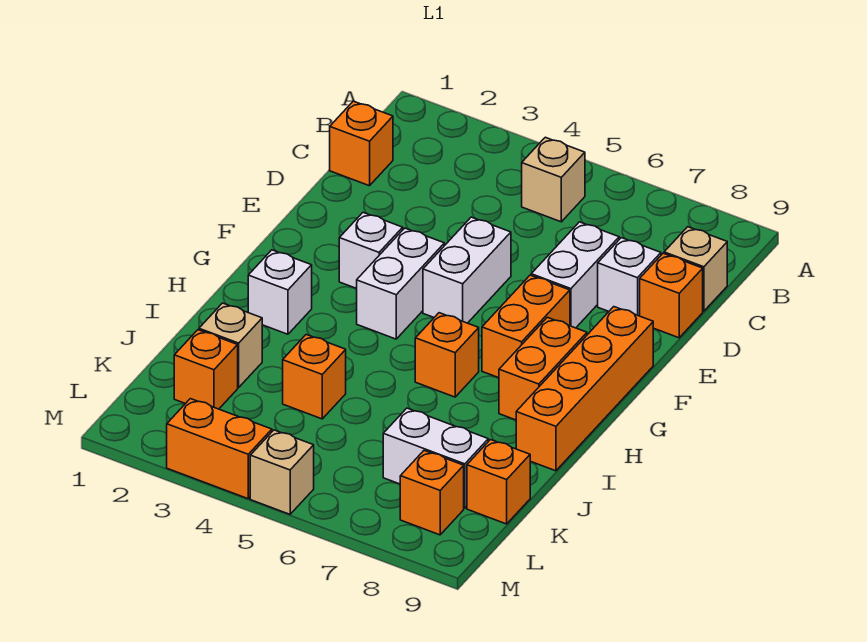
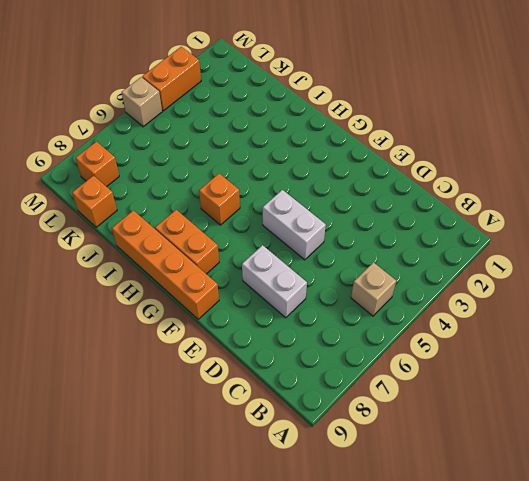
none -> orange 1x1 brick [330,101,393,186]
none -> tan 1x1 brick [664,227,727,311]
none -> white 1x1 brick [598,238,661,316]

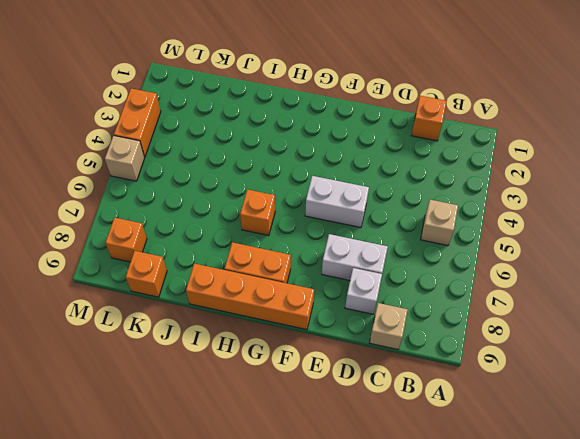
none -> orange 1x1 brick [640,253,703,338]
none -> white 1x1 brick [339,213,403,289]
none -> white 1x2 brick [357,228,444,339]

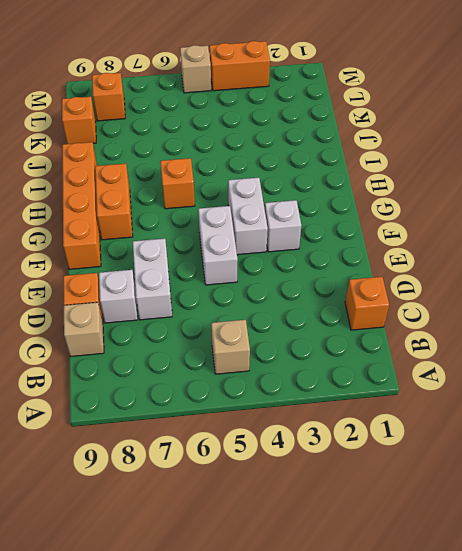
none -> orange 1x2 brick [482,275,570,378]
none -> white 1x1 brick [248,250,312,334]
none -> tan 1x1 brick [199,303,262,388]

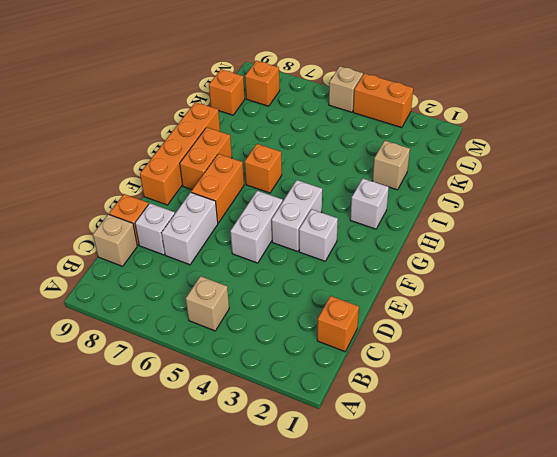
none -> orange 1x1 brick [283,335,346,419]
none -> orange 1x1 brick [174,330,238,409]
none -> white 1x2 brick [383,408,488,508]

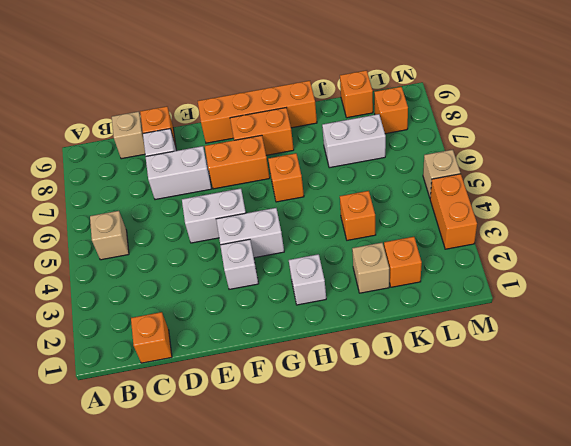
white 1x2 brick [322,114,386,168] -> white 1x2 brick turned to [383,408,488,508]

